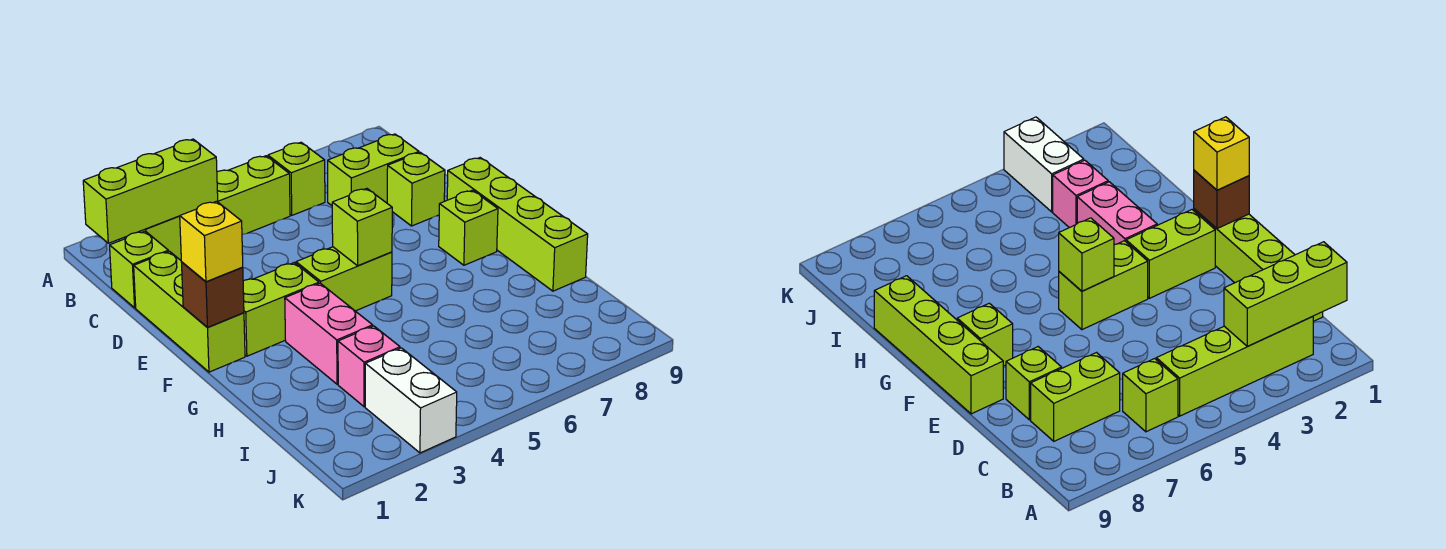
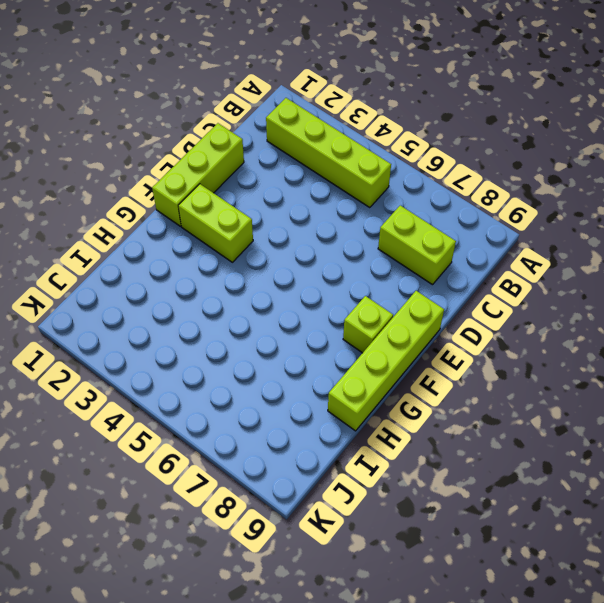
none -> lime 1x1 brick [268,142,325,215]
none -> lime 1x1 brick [110,231,168,308]
none -> lime 1x1 brick [387,152,445,226]

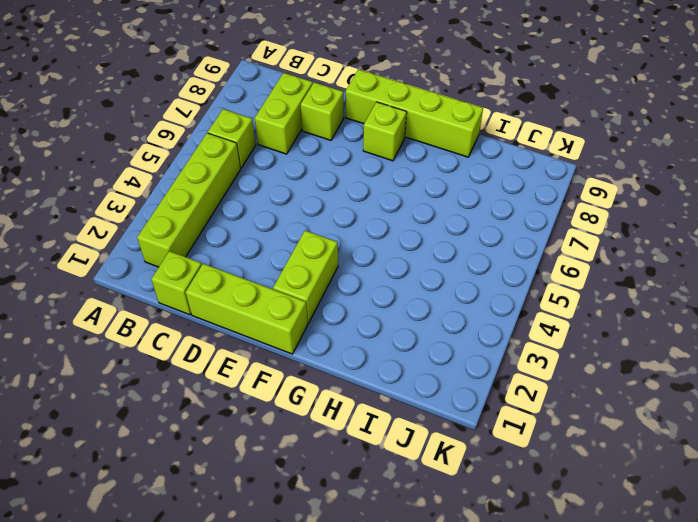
none -> lime 1x2 brick [296,247,392,311]
none -> pink 1x2 brick [285,283,373,384]
none -> pink 1x1 brick [338,326,400,407]

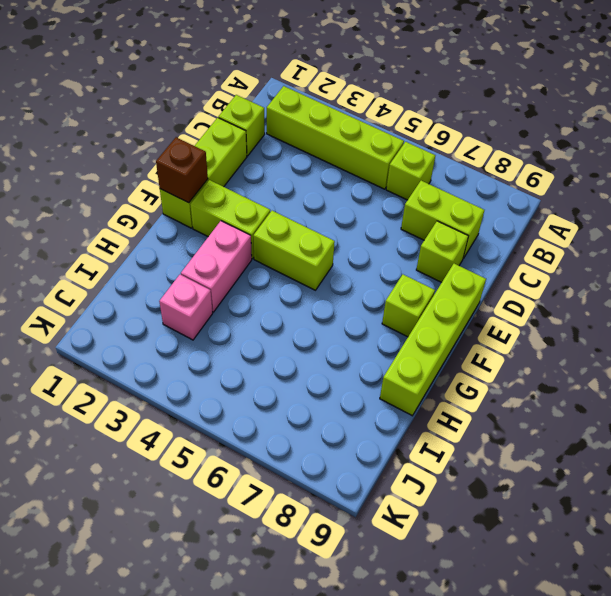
none -> white 1x2 brick [365,348,457,453]
none -> lime 1x3 brick [83,139,218,243]
none -> lime 1x1 brick [332,189,392,266]

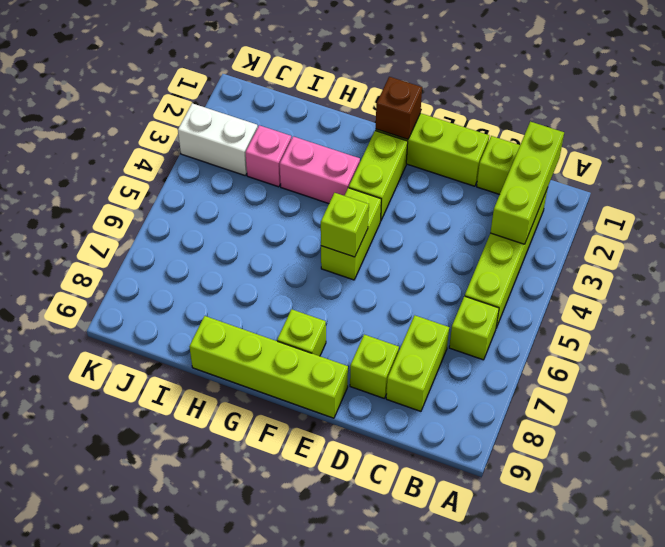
none -> yellow 1x1 brick [180,201,243,282]

